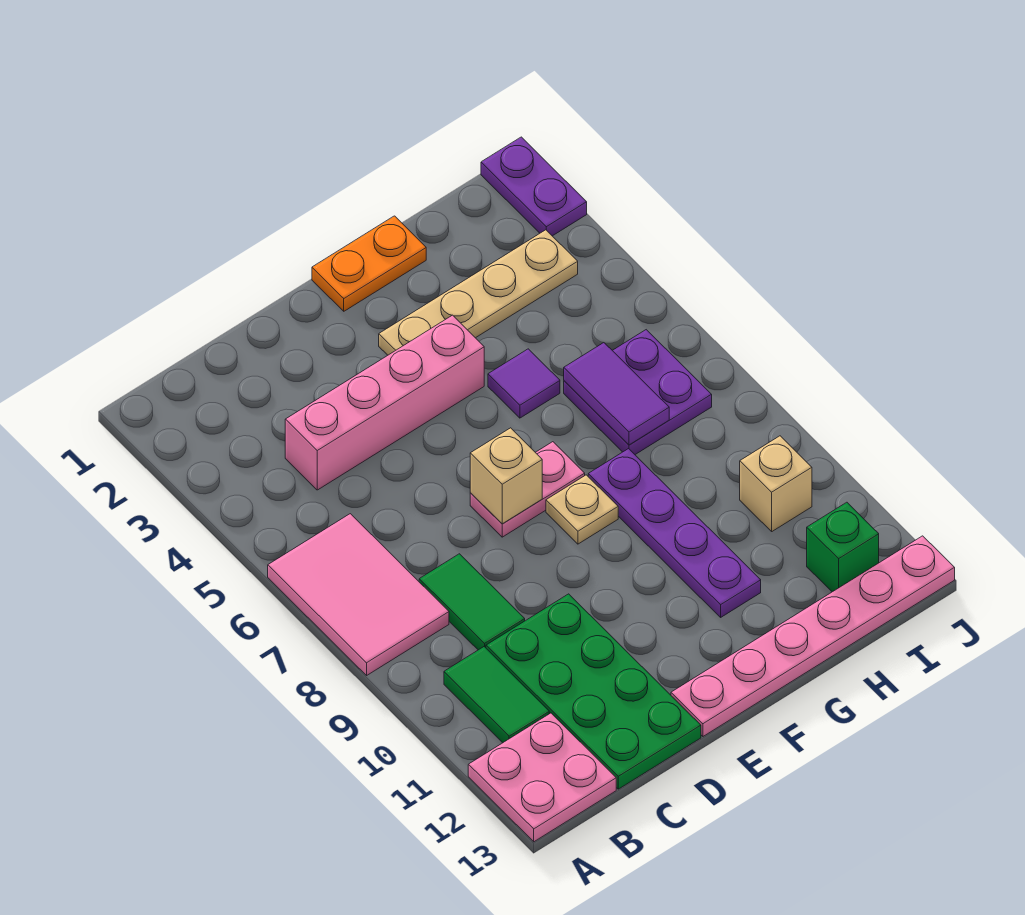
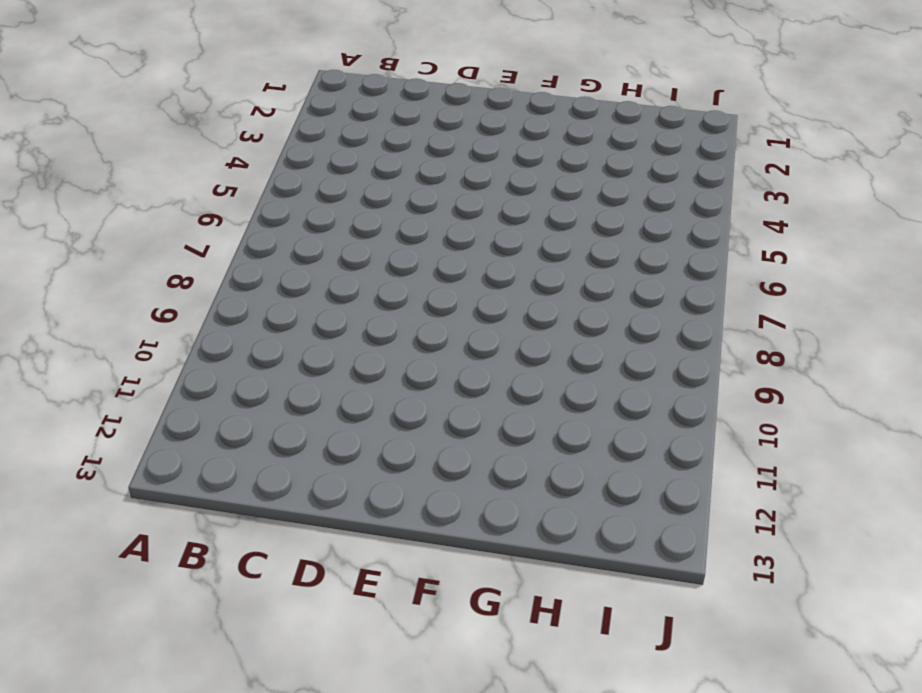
none -> pink 2x3 tile [268,514,449,675]
none -> pink 2x2 plate [468,713,616,842]
none -> green 1x2 tile [444,647,549,743]

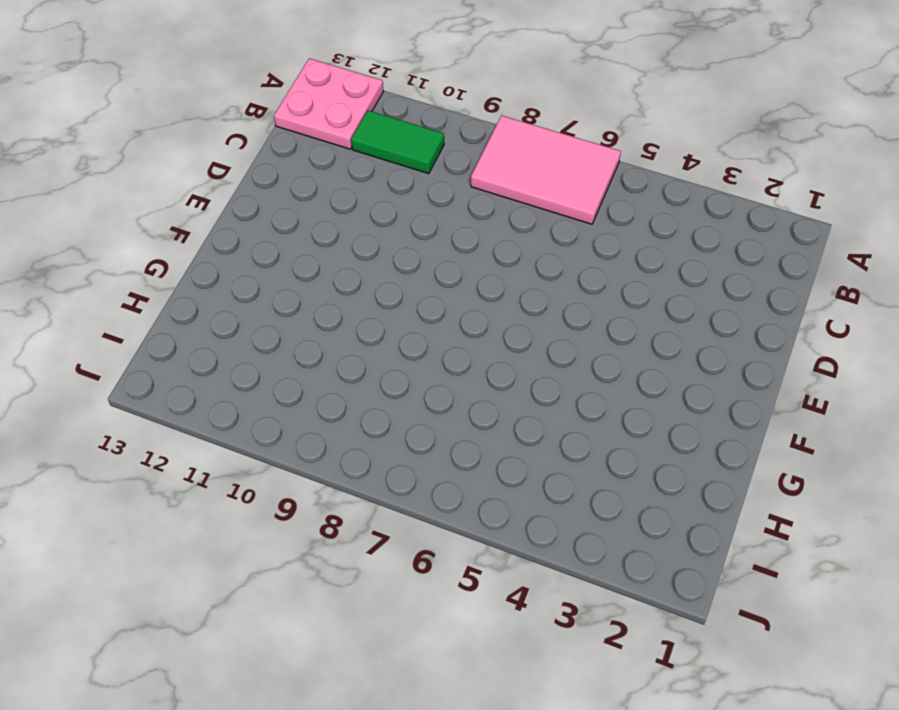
none -> pink 1x4 brick [285,315,484,490]
none -> green 1x2 tile [419,554,525,650]
none -> green 2x4 plate [486,594,701,789]

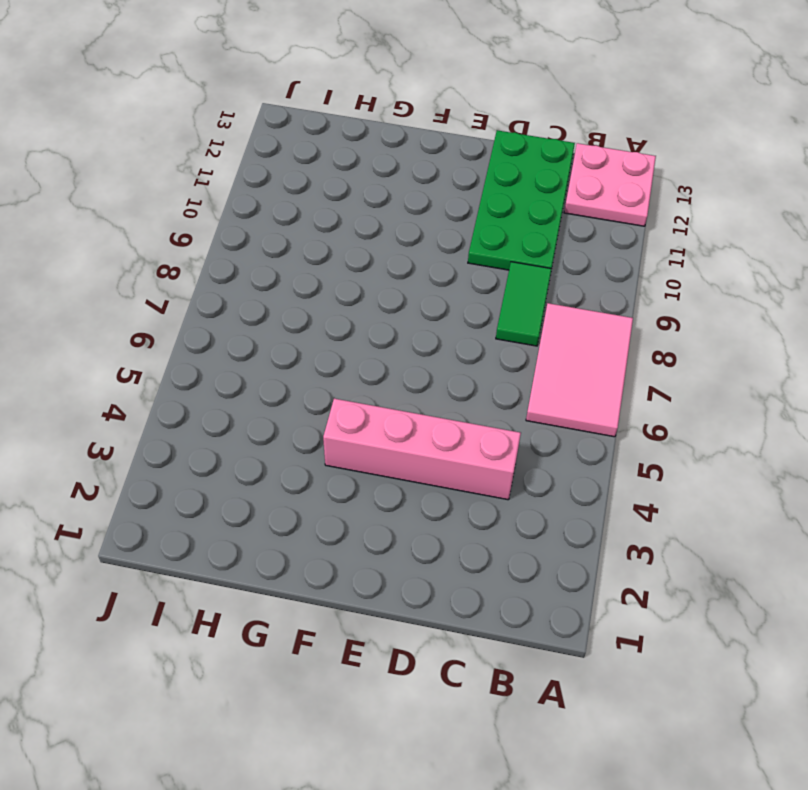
none -> green 1x2 tile [444,647,549,743]
none -> pink 1x2 plate [470,442,585,537]
none -> pink 1x6 plate [671,536,955,736]

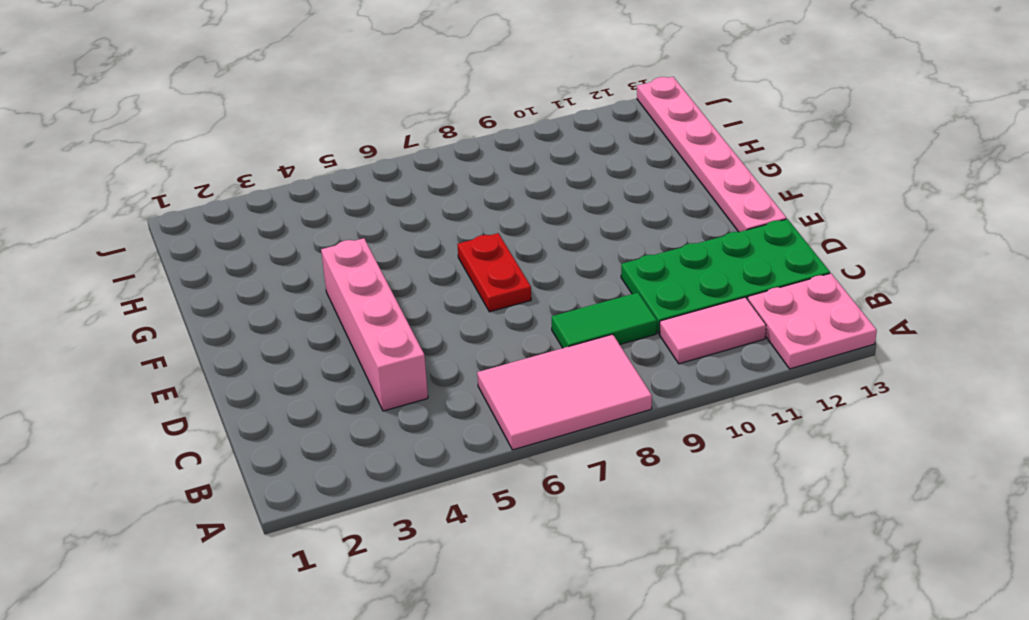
pink 1x2 tile [659,297,766,364] -> green 1x2 tile [444,647,549,743]
red 1x2 plate [457,233,531,312] -> pink 1x2 plate [470,442,585,537]
none -> orange 1x2 plate [312,216,426,311]
none -> tan 1x4 plate [379,230,578,355]
none -> tan 1x1 plate [546,475,618,544]

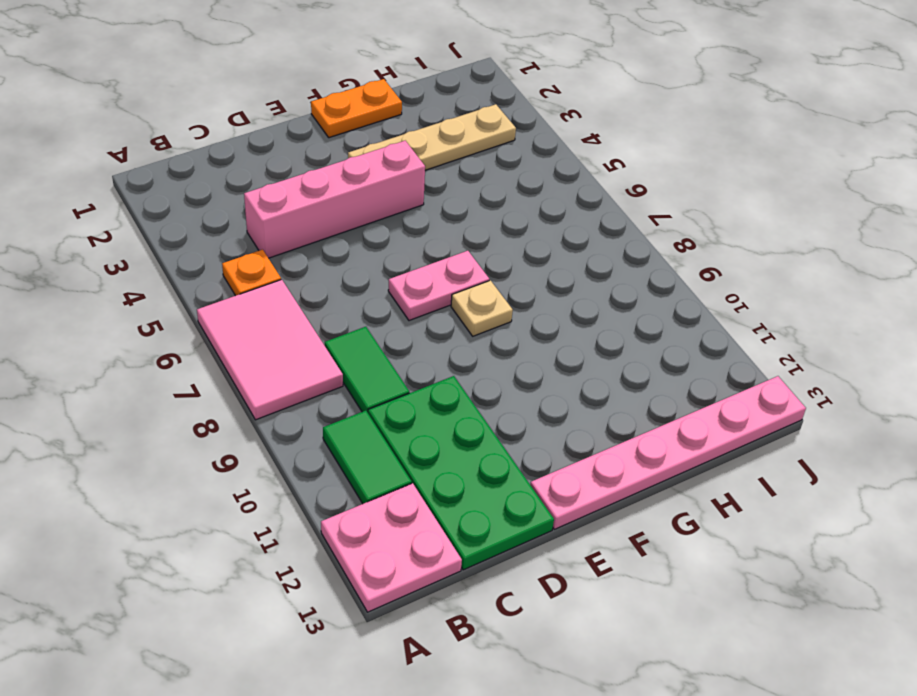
orange 1x1 plate [222,250,281,296] -> none
none -> purple 1x1 tile [488,349,560,418]
none -> purple 1x4 plate [588,449,761,617]
none -> purple 2x2 plate [564,330,712,454]

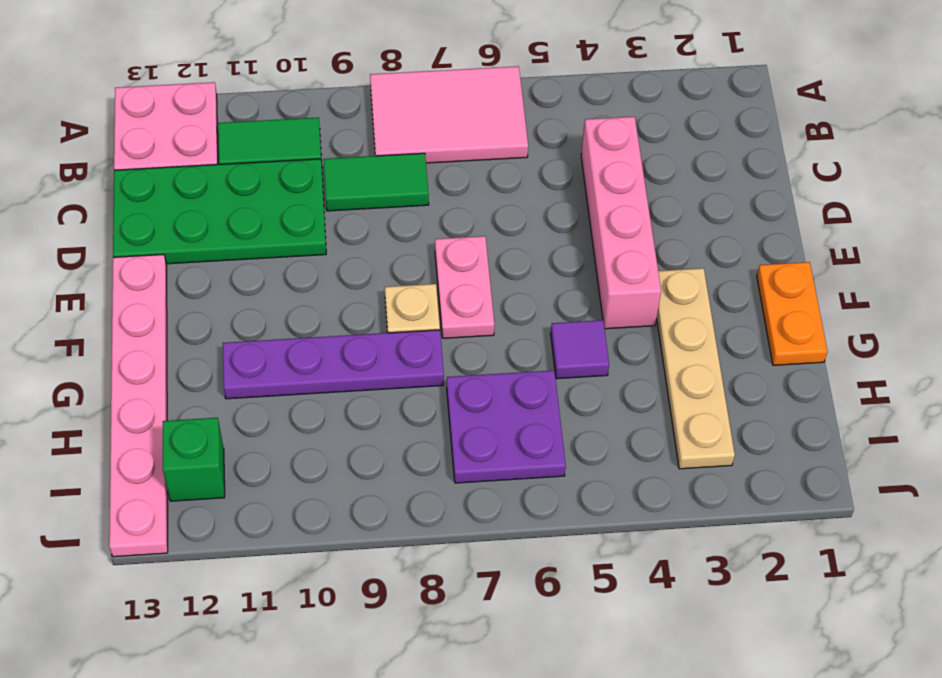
none -> tan 1x1 brick [740,436,812,531]
none -> purple 1x2 plate [481,137,587,236]
none -> tan 1x1 brick [470,428,542,524]

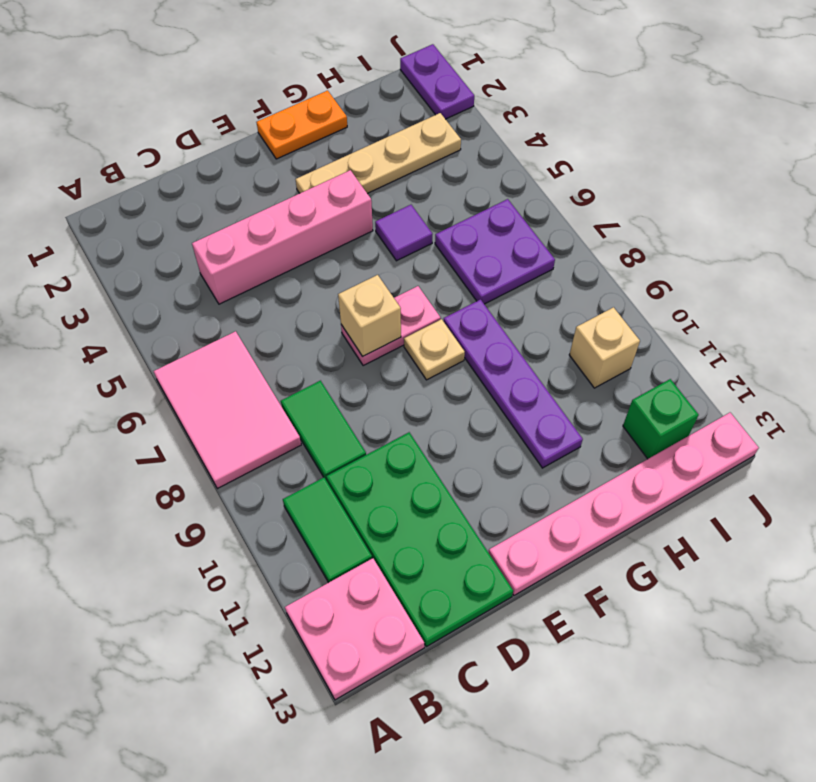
none -> purple 1x2 tile [564,343,669,445]

